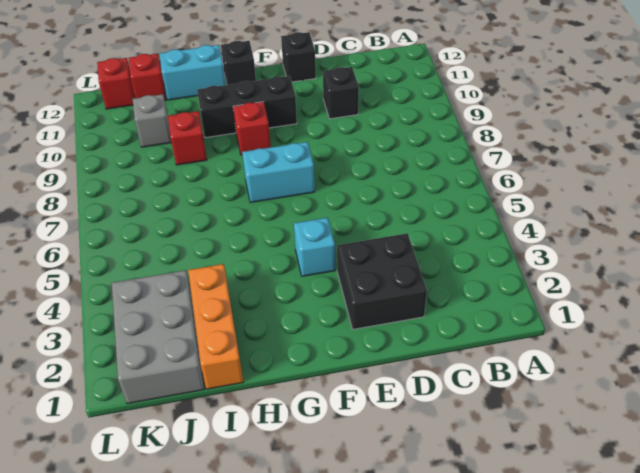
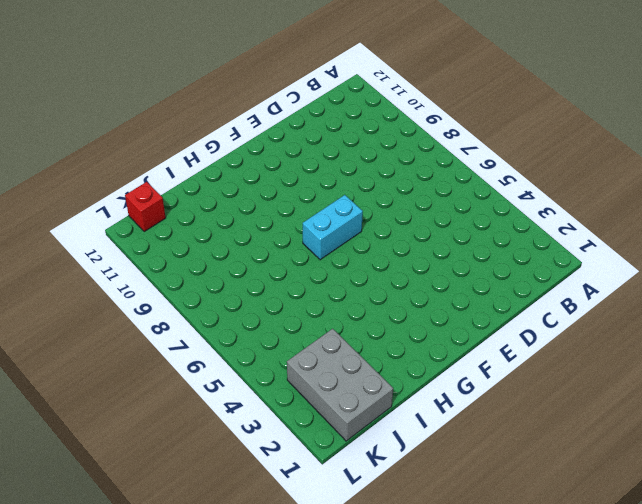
none -> black 2x2 brick [337,233,427,329]
none -> black 1x1 brick [323,67,359,119]
none -> black 1x1 brick [281,32,316,82]

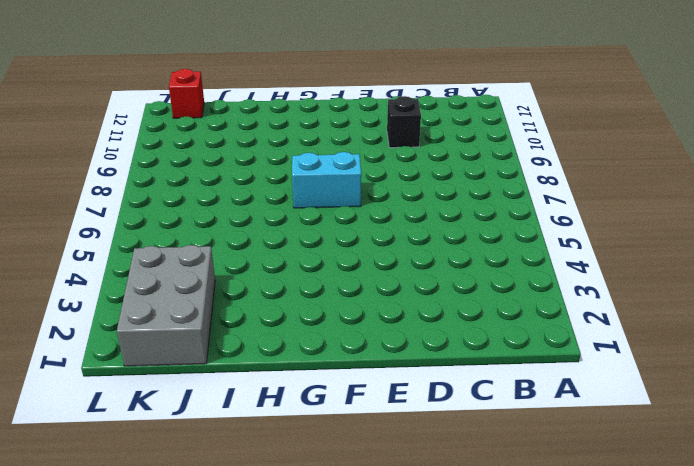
none -> black 2x2 brick [337,233,427,329]
none -> black 1x1 brick [281,32,316,82]
none -> cyan 1x1 brick [294,218,335,276]

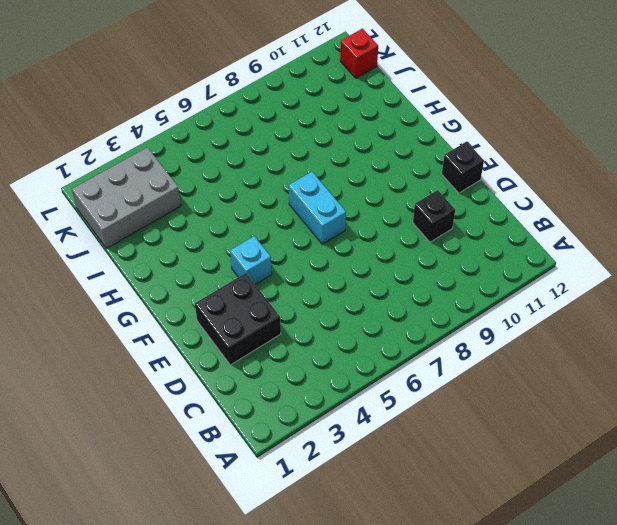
none -> black 1x3 brick [197,76,297,138]
none -> red 1x1 brick [233,102,271,155]
none -> black 1x1 brick [221,41,256,85]

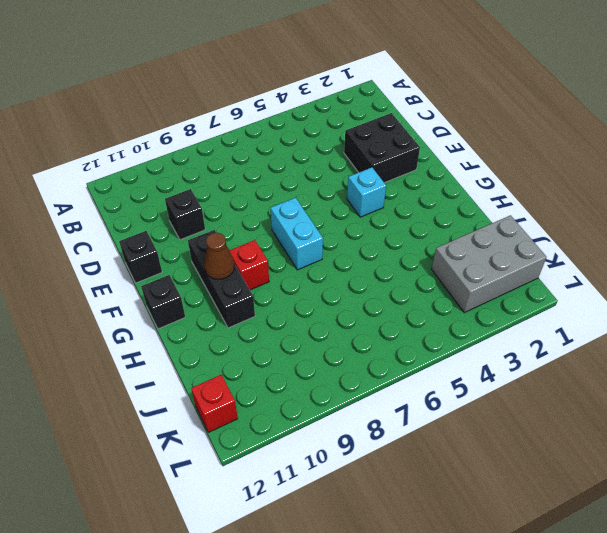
brown 1x1 cone [204,233,235,279] -> none
none -> cyan 1x2 brick [160,45,226,100]
none -> orange 1x3 brick [188,264,243,389]
none -> red 1x1 brick [168,111,207,165]

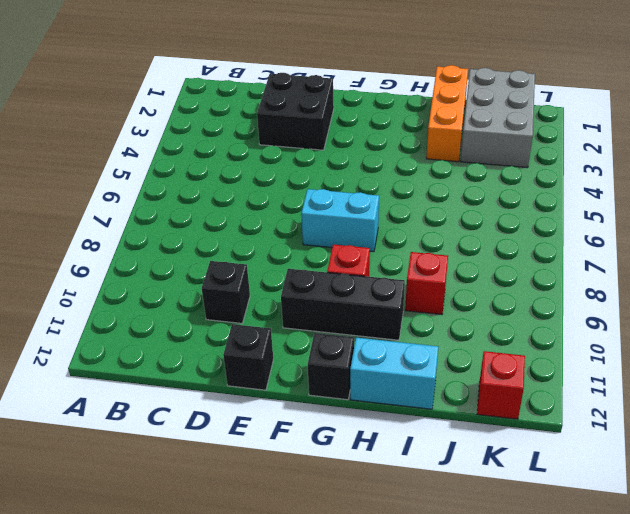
none -> cyan 1x1 brick [294,218,335,276]
none -> grey 1x1 brick [133,94,172,147]
none -> red 1x1 brick [129,54,166,101]

